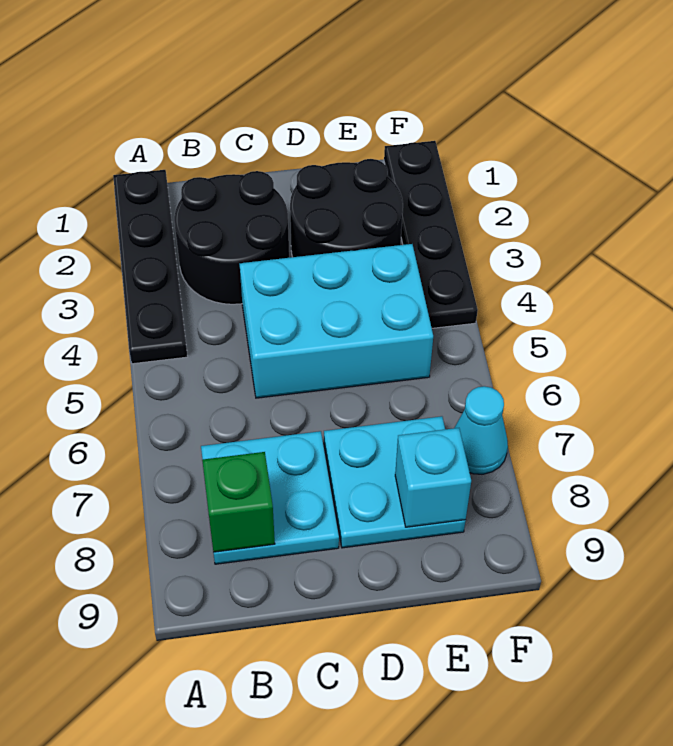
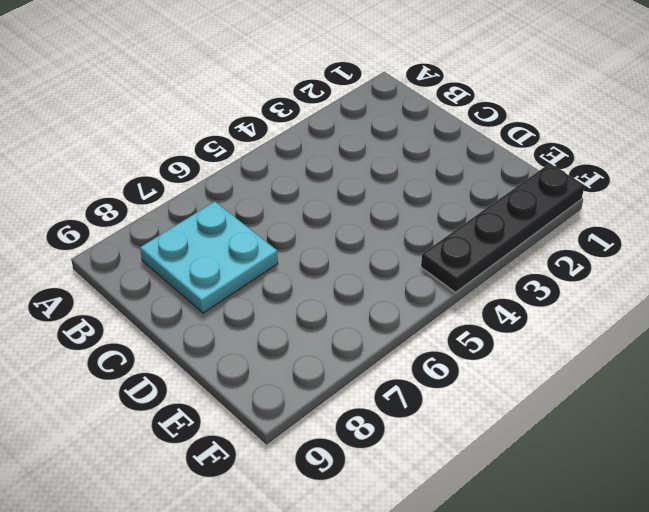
none -> black 1x4 plate [113,170,188,364]
none -> black 2x2 round brick [174,171,289,304]

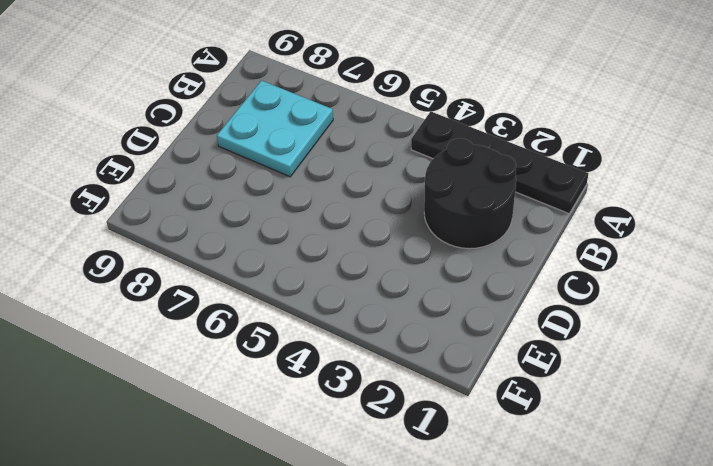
none -> cyan 2x3 brick [240,244,433,398]
none -> black 2x2 round brick [290,159,403,257]

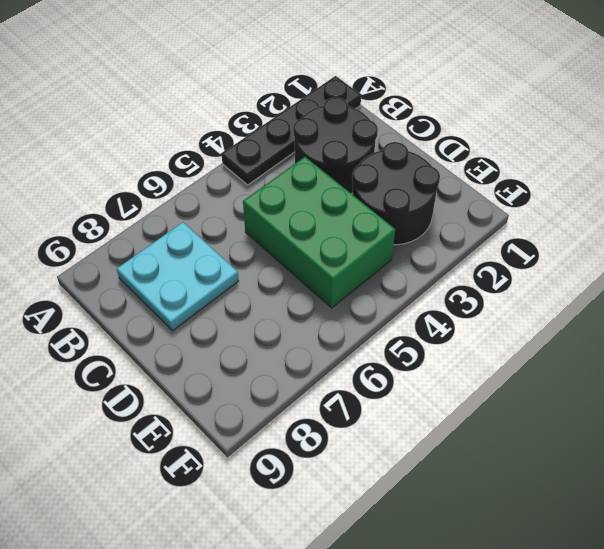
green 2x3 brick [243,157,395,308] -> cyan 2x3 brick [240,244,433,398]
none -> cyan 2x2 plate [324,416,466,548]
none -> black 1x4 plate [384,141,478,328]

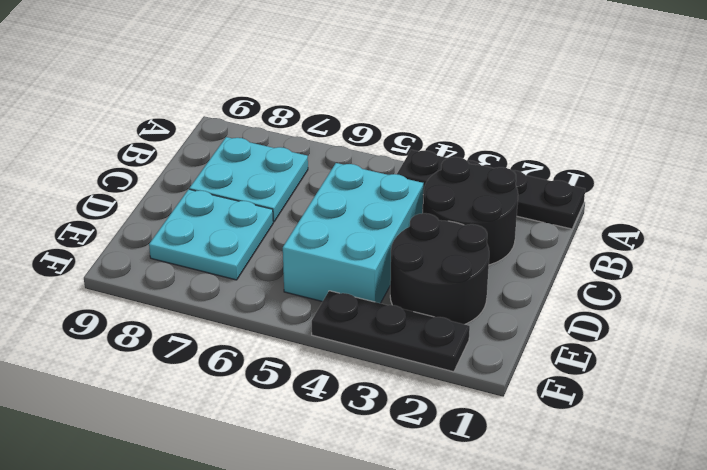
black 1x3 plate [312,291,470,372] -> black 1x4 plate [384,141,478,328]
none -> cyan 1x1 cone [455,386,508,474]
none -> green 1x1 brick [202,452,275,552]

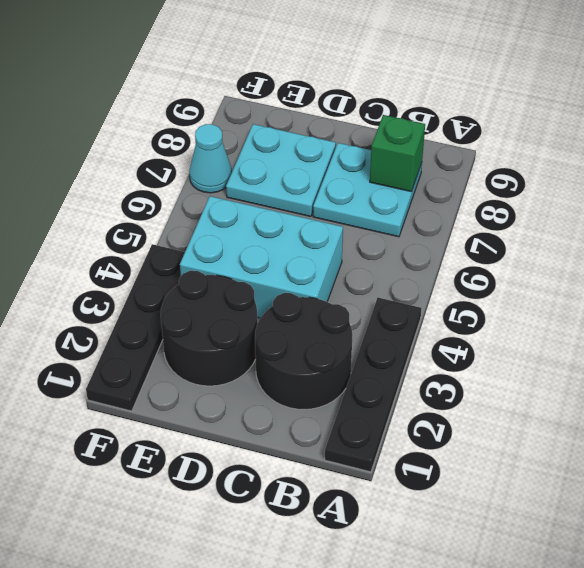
none -> cyan 1x1 brick [395,428,471,527]

